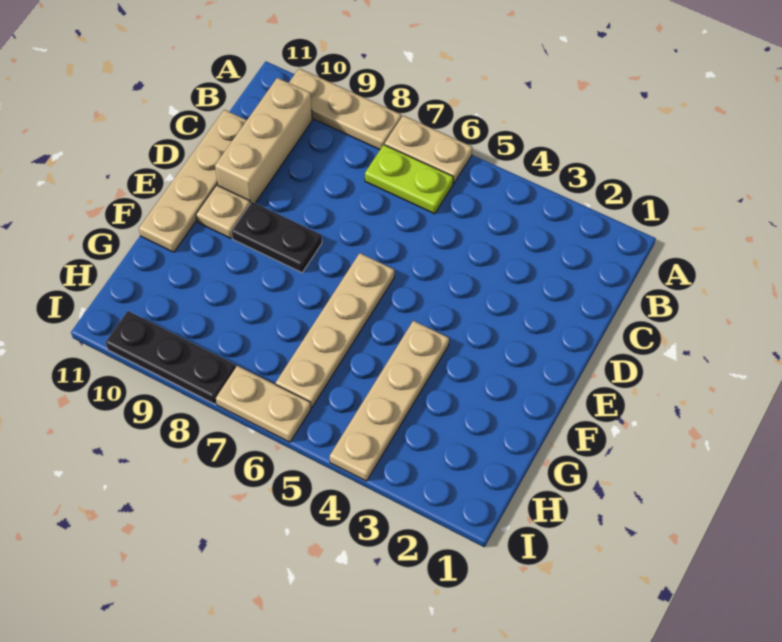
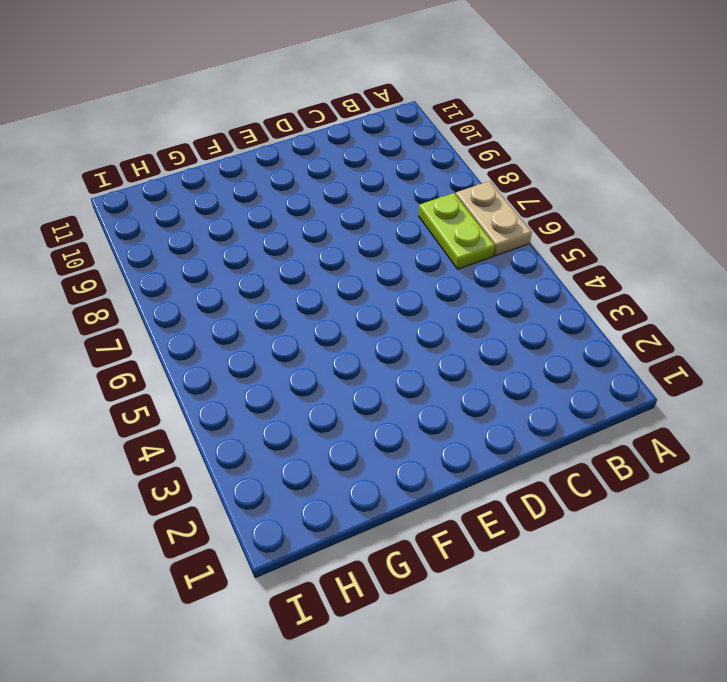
none -> tan 1x3 plate [289,68,401,150]
none -> tan 1x3 brick [215,78,312,203]

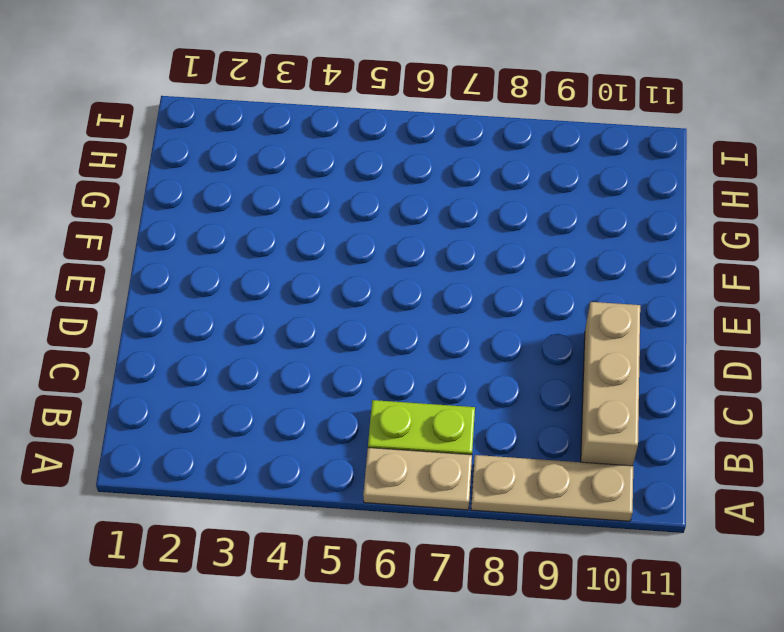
none -> tan 1x4 plate [139,110,247,252]
none -> tan 1x4 plate [276,253,394,408]

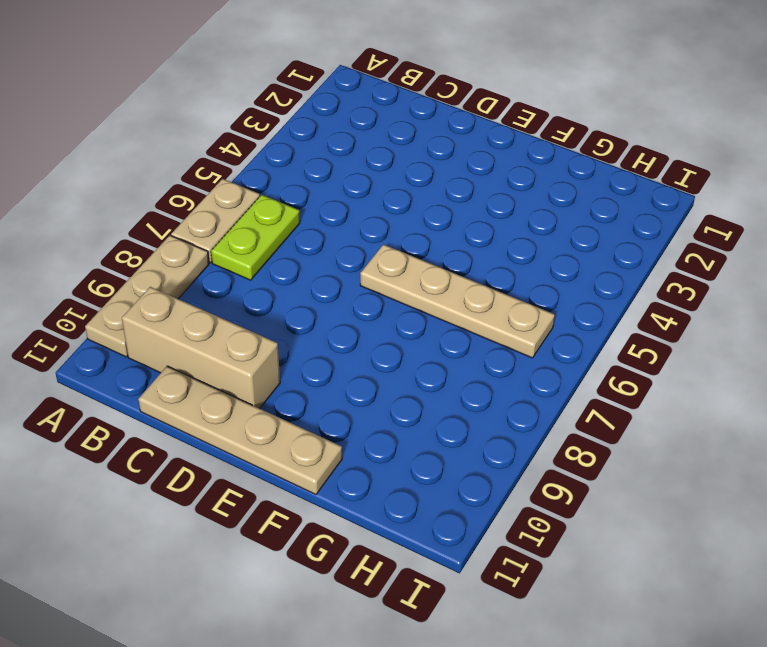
none -> black 1x2 plate [231,202,322,273]
none -> tan 1x1 plate [196,185,250,238]

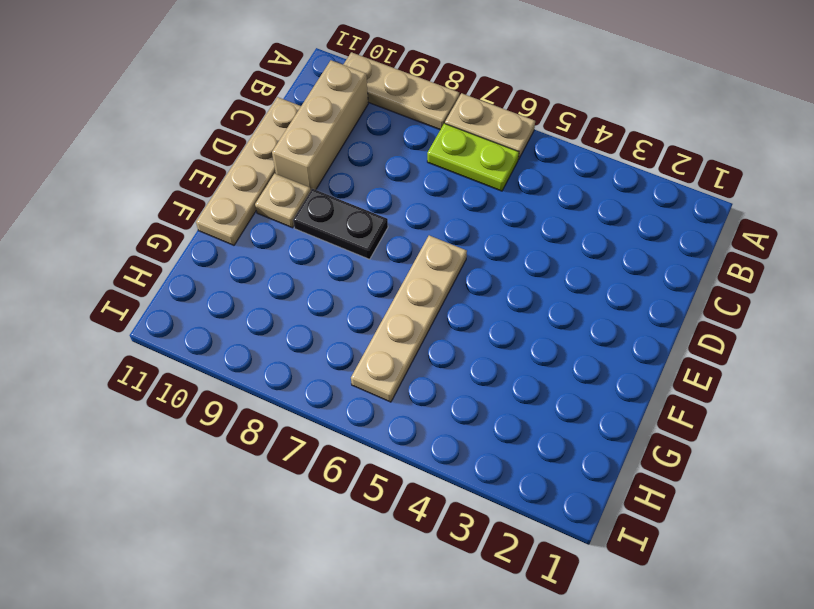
none -> tan 1x4 plate [330,321,449,481]
none -> tan 1x2 plate [216,366,311,442]

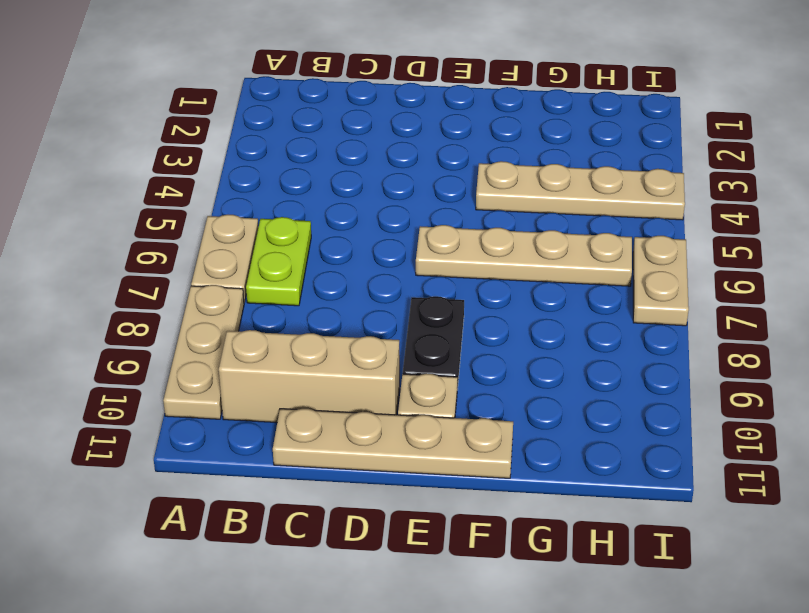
none -> black 1x3 plate [106,311,236,404]

